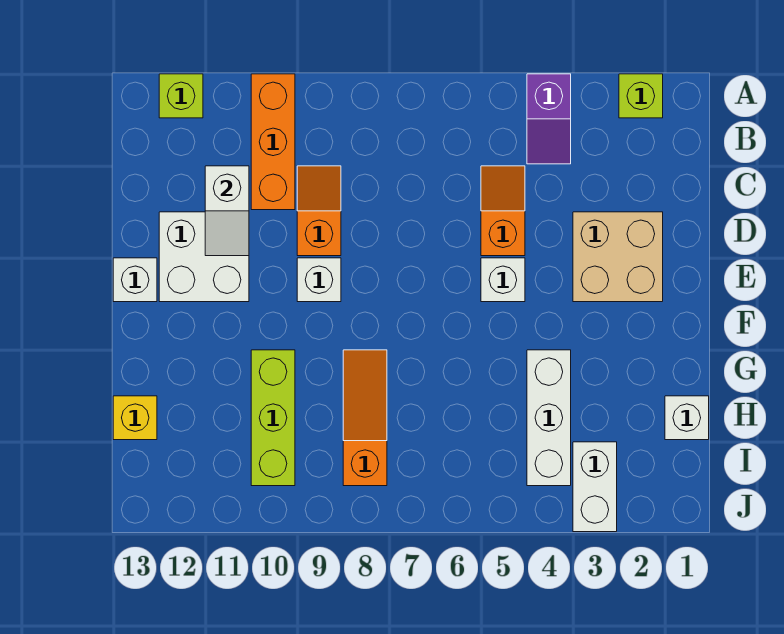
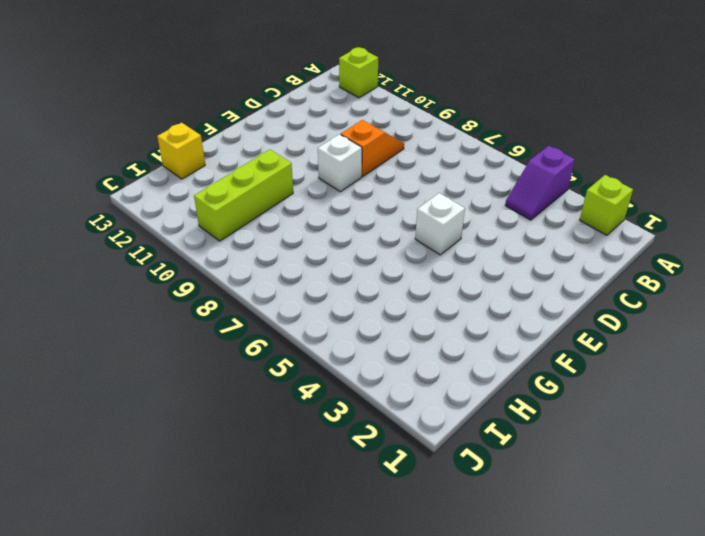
none -> orange 1x3 brick [251,74,295,210]
none -> orange 1x2 slope [481,166,525,256]
none -> tan 2x2 brick [573,212,663,302]

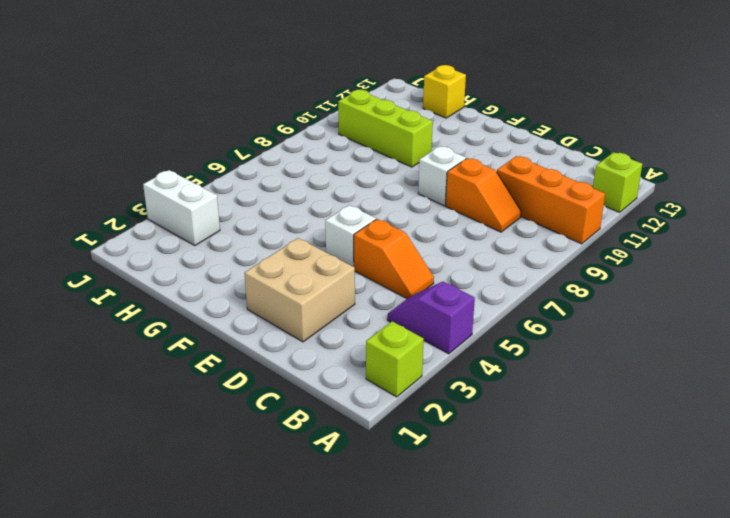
none -> white 2x2 brick [159,212,249,302]
none -> white 1x1 brick [113,258,157,302]
none -> white 1x3 brick [527,350,571,486]

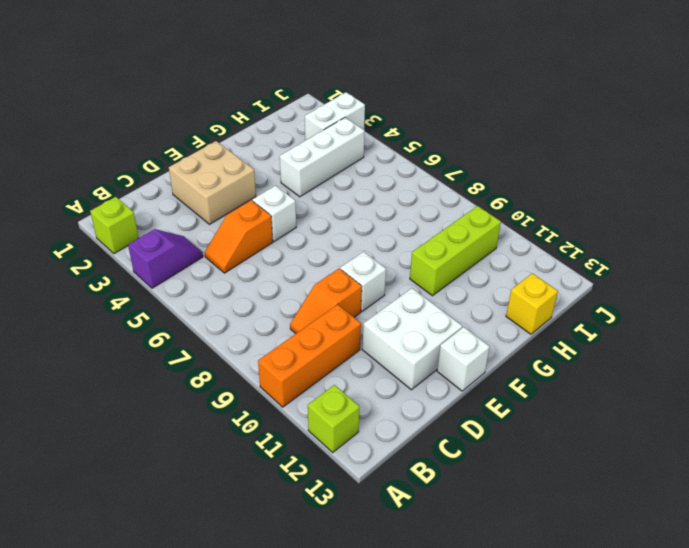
none -> orange 1x3 slope [343,350,387,486]
none -> white 1x1 brick [665,396,709,440]
none -> white 1x2 slope [205,166,249,256]

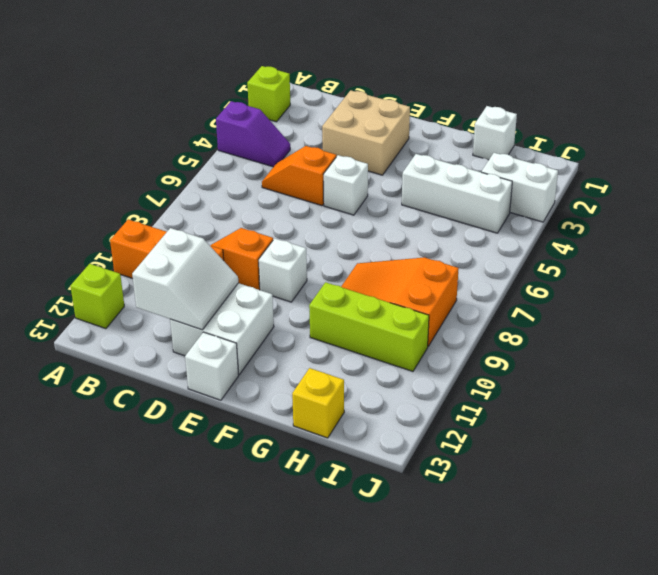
white 2x2 slope [132,228,238,330] -> white 1x2 slope [205,166,249,256]
orange 2x3 slope [341,257,459,346] -> orange 1x3 slope [343,350,387,486]

